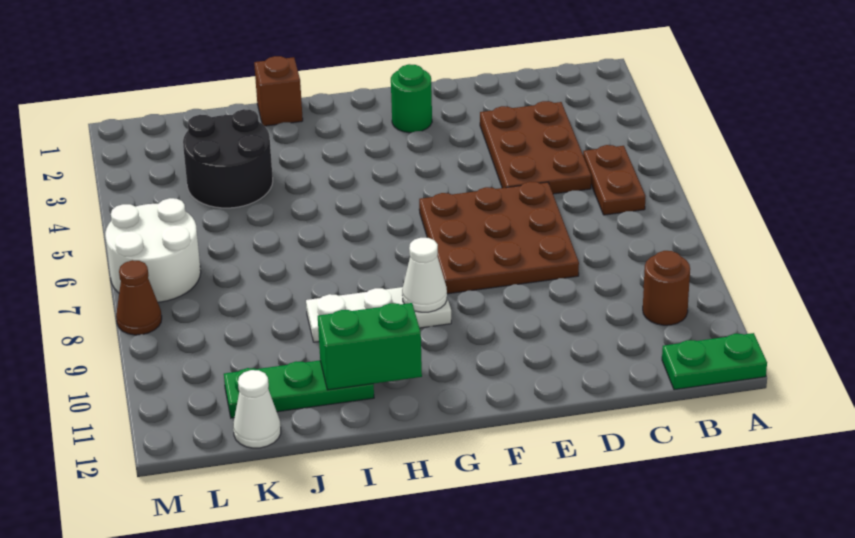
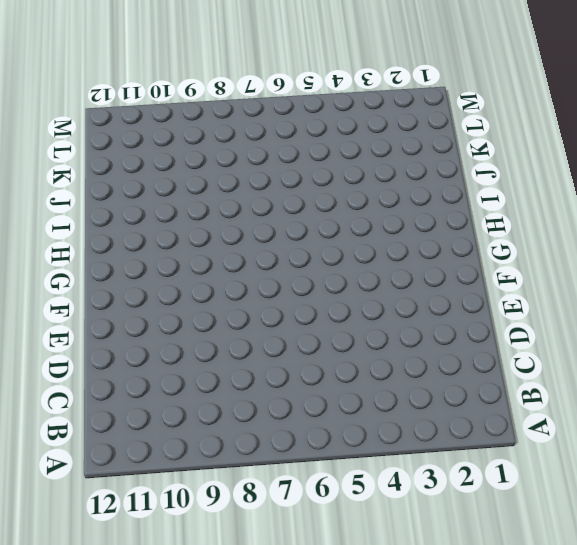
none -> green 1x2 plate [662,333,767,390]
none -> brown 1x2 plate [583,145,645,215]
none -> brown 1x1 round brick [643,251,690,325]

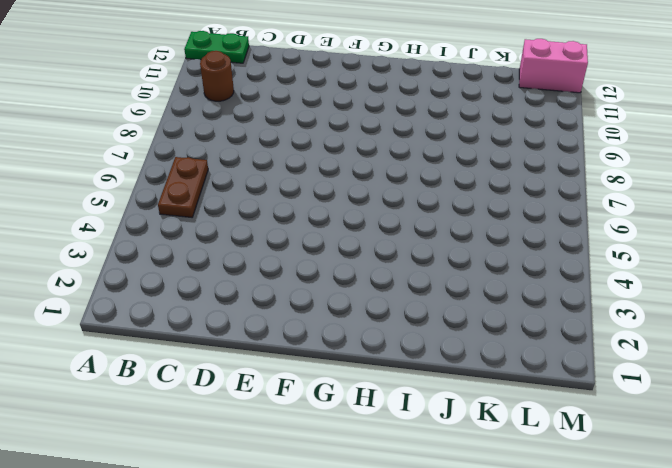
pink 1x2 brick [519,39,588,93] -> none
none -> brown 2x3 plate [480,101,591,194]
none -> brown 3x3 plate [419,182,579,294]
none -> green 1x1 round brick [391,64,432,133]

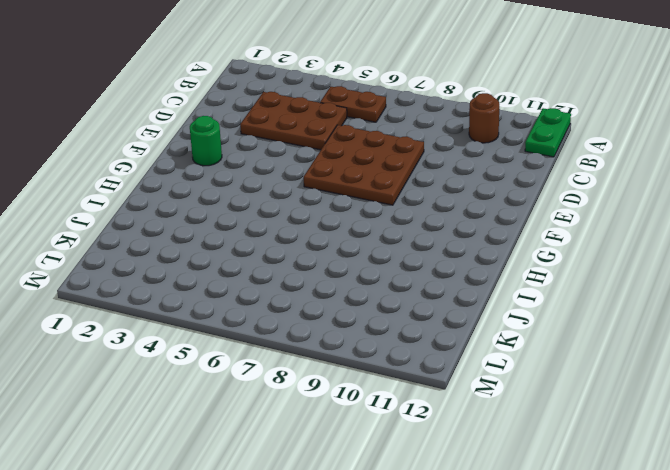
none -> white 1x3 plate [306,287,451,342]
none -> brown 1x1 brick [254,56,303,126]
none -> green 1x3 plate [224,360,374,418]

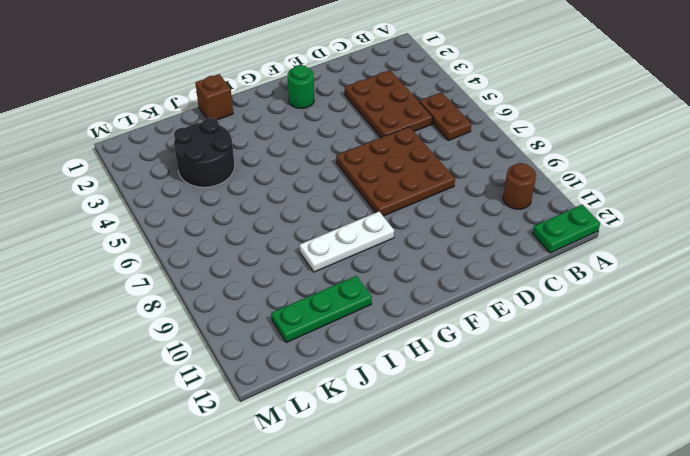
none -> white 1x1 cone [233,370,281,448]
none -> white 2x2 round brick [105,198,201,302]
none -> brown 1x1 cone [116,260,162,335]

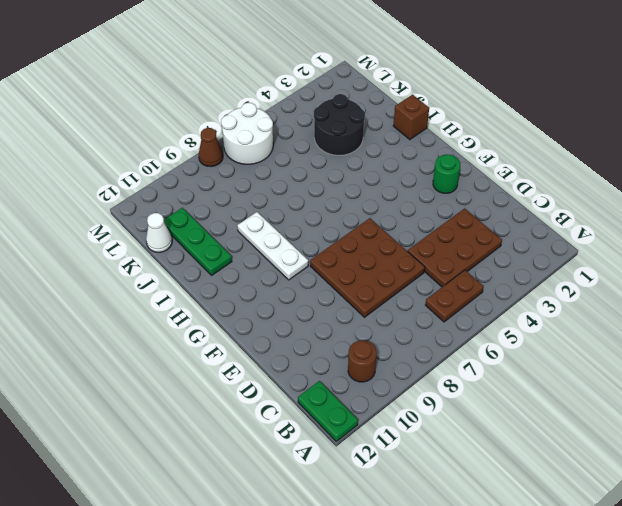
none -> white 1x1 cone [402,238,447,312]
none -> green 1x2 brick [318,303,422,390]

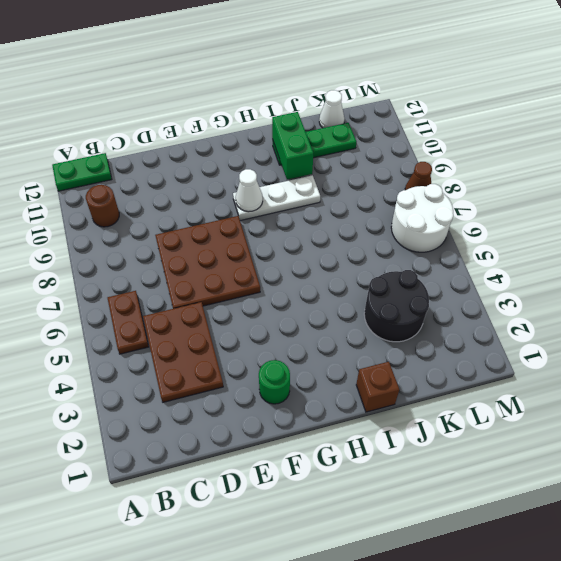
green 1x2 brick [272,112,313,180] -> green 1x2 brick turned to [318,303,422,390]

